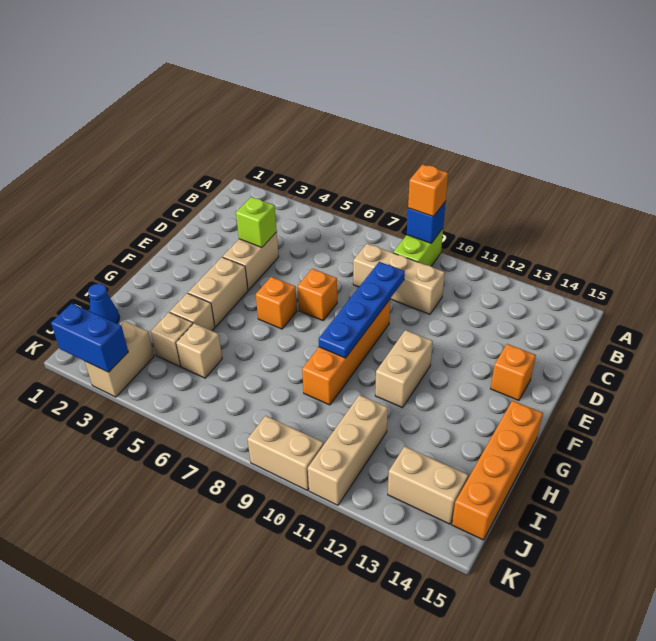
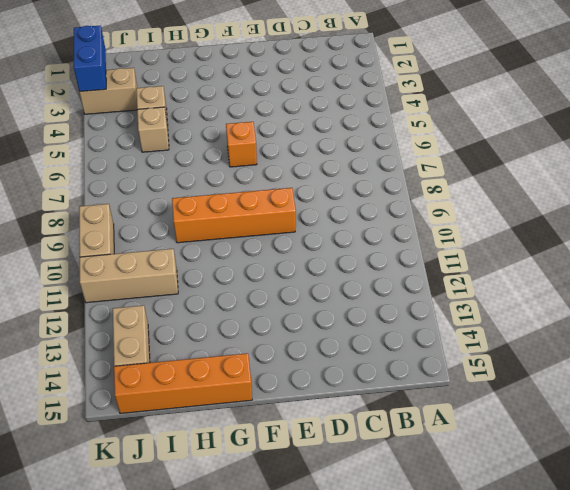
none -> lime 1x2 brick [393,229,443,266]
none -> tan 1x3 brick [353,244,445,314]
none -> tan 1x2 brick [223,232,279,290]

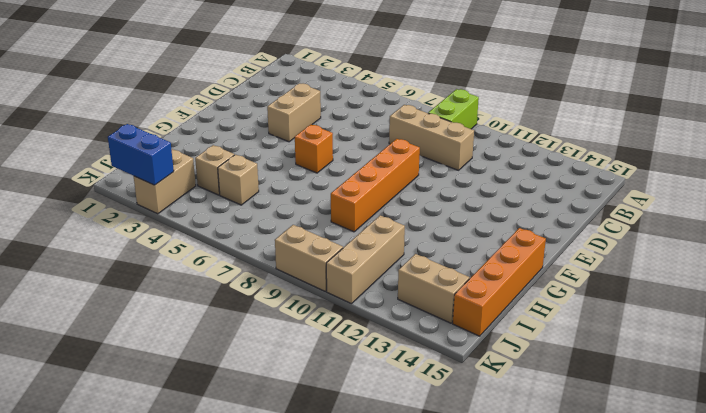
none -> orange 1x1 brick [298,269,337,321]
none -> orange 1x1 brick [491,344,536,400]
none -> tan 1x2 brick [188,257,248,327]

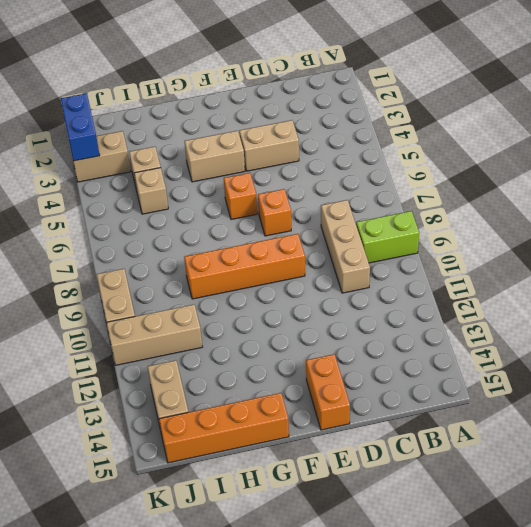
orange 1x2 brick [306,354,350,430] -> orange 1x1 brick [491,344,536,400]
none -> tan 1x2 brick [375,330,433,408]
none -> tan 1x1 brick [170,293,215,331]
none -> blue 1x1 cone [88,284,120,323]

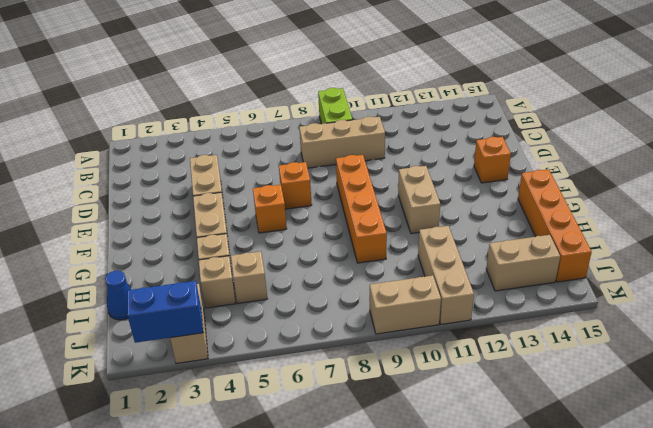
none -> blue 1x1 brick [407,201,446,243]
none -> lime 1x1 brick [236,197,277,248]
none -> blue 1x4 plate [319,262,405,358]

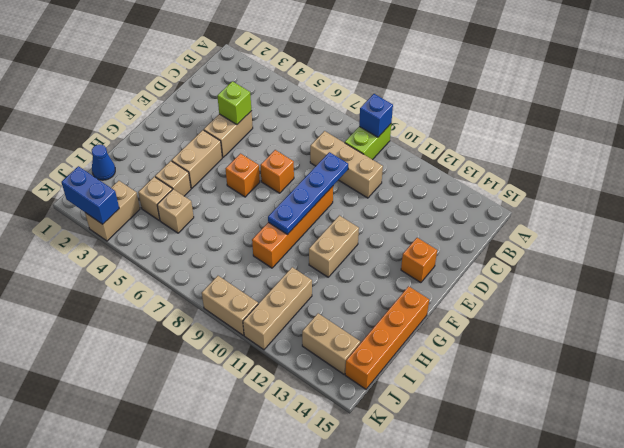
none -> orange 1x1 brick [408,165,448,217]

